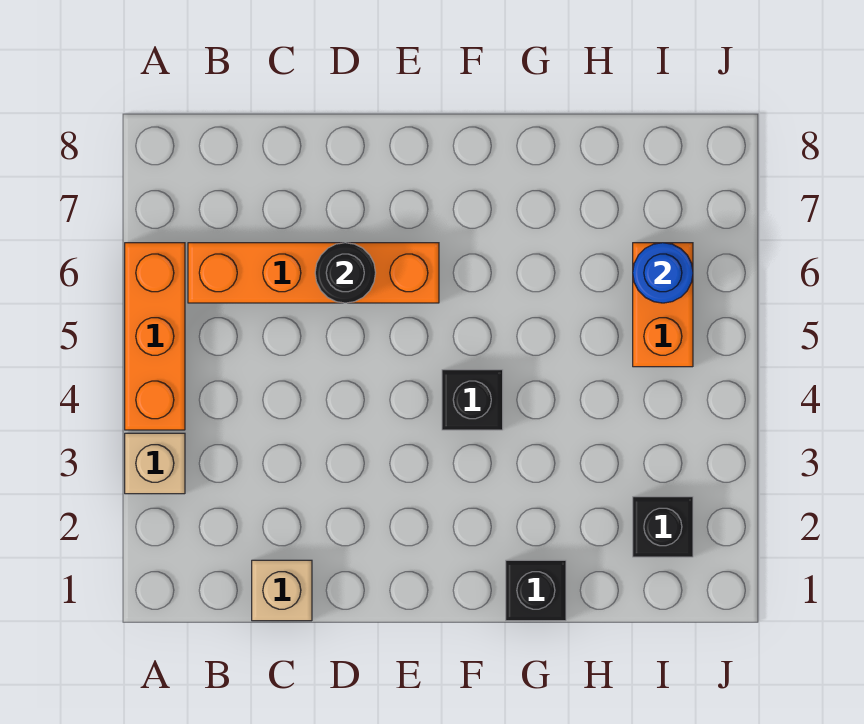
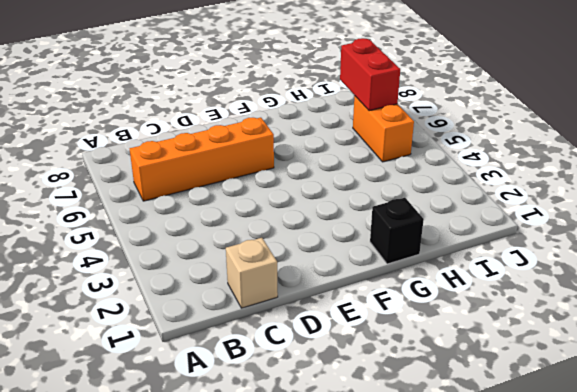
red 1x2 brick [340,38,400,111] -> blue 1x1 round brick [633,243,693,303]
none -> tan 1x1 brick [125,433,185,494]
none -> orange 1x3 brick [125,243,185,430]

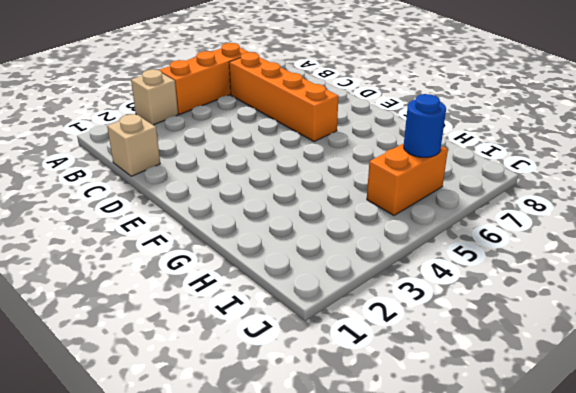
none -> black 1x1 brick [442,370,503,430]
none -> black 1x1 brick [506,560,566,621]

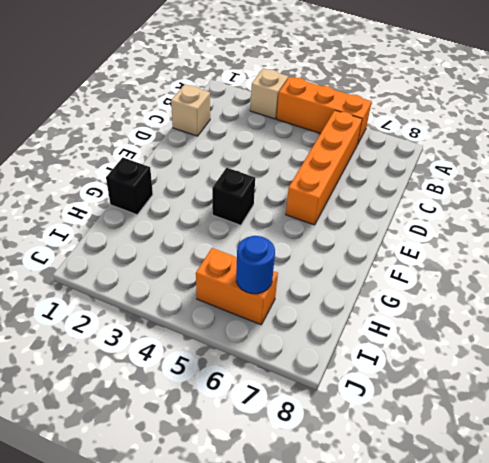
none -> black 1x1 brick [633,497,693,557]
none -> black 1x1 round brick [315,243,376,303]

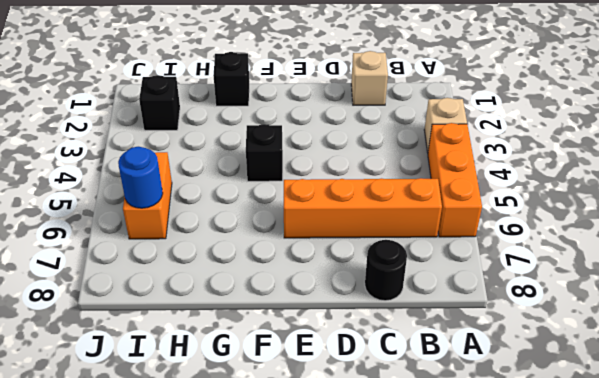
black 1x1 round brick [365,240,407,301] -> black 1x1 round brick moved to [315,243,376,303]

